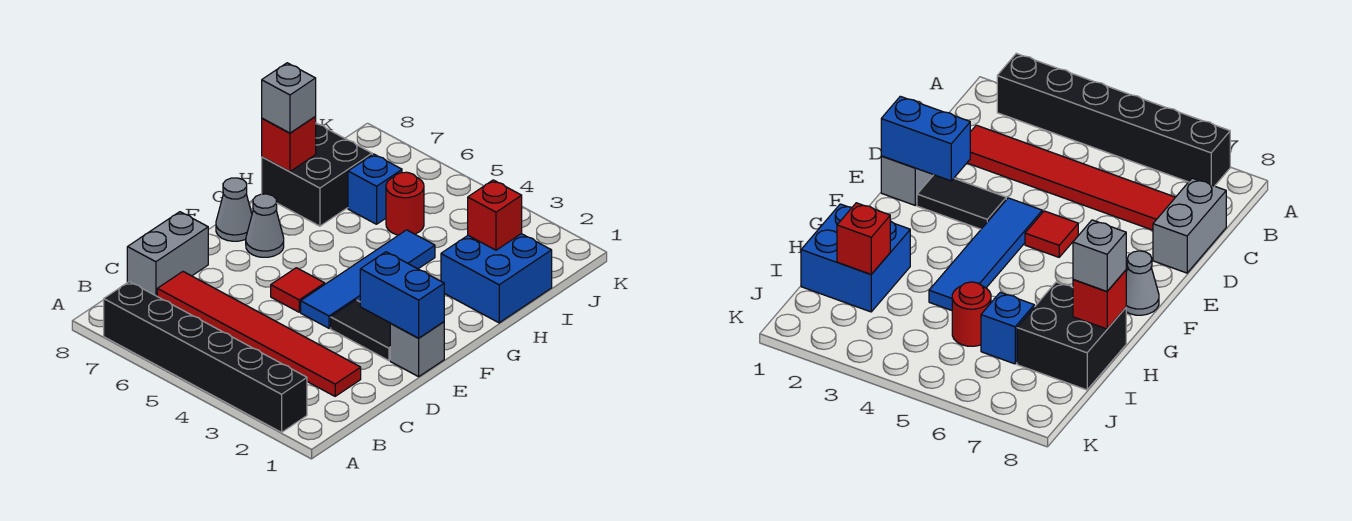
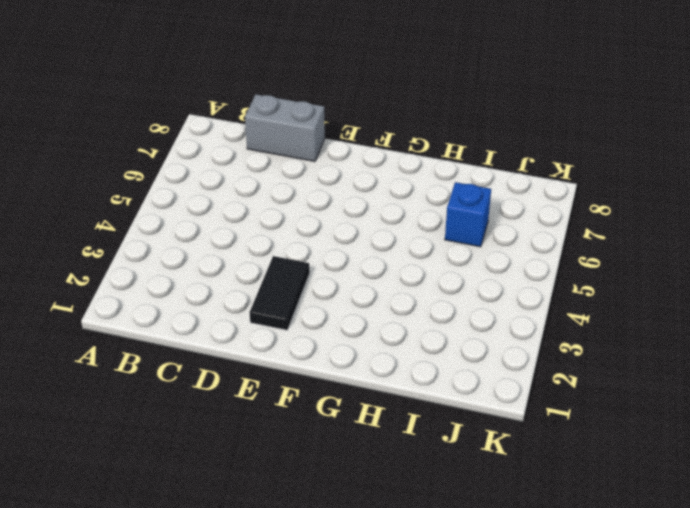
none -> black 1x6 brick [104,282,307,432]
none -> red 1x6 tile [157,272,361,396]
none -> grey 1x1 brick [390,322,444,377]

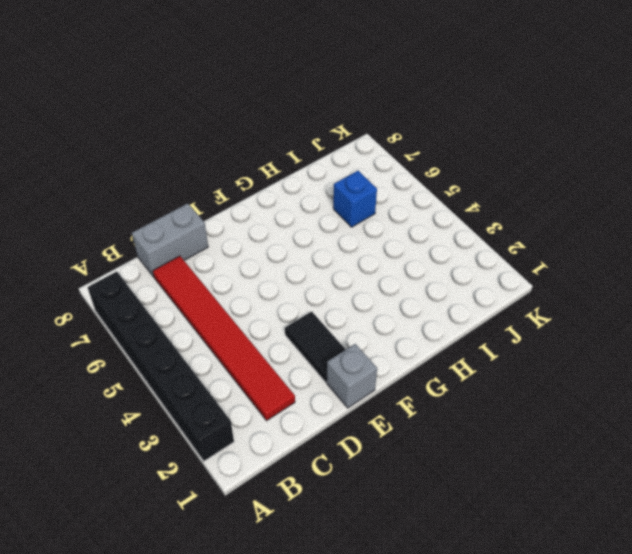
none -> blue 1x4 tile [301,230,435,328]
none -> red 1x1 tile [271,268,325,312]
none -> grey 1x1 cone [246,194,284,257]

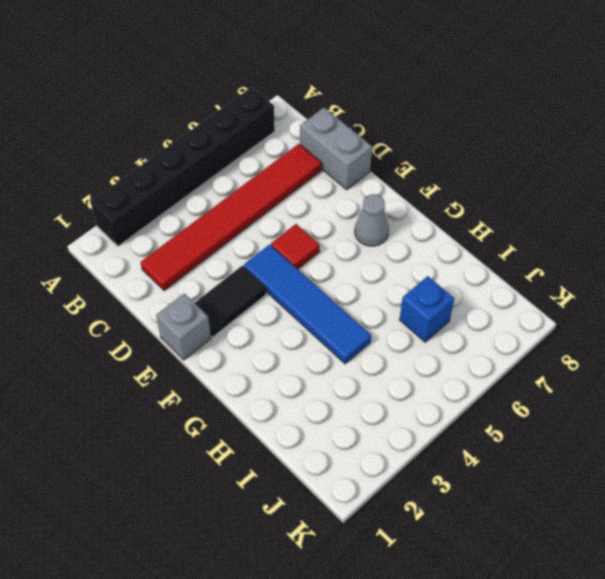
none -> grey 1x1 cone [216,178,252,241]
none -> blue 2x2 brick [441,234,552,323]
none -> black 2x2 brick [262,123,372,226]

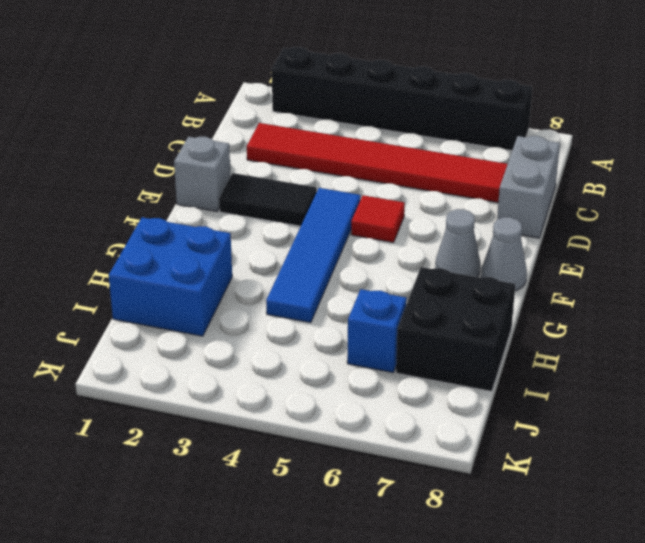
none -> red 1x1 round brick [386,172,424,235]
none -> blue 1x2 brick [360,252,444,338]
none -> red 1x1 brick [262,117,316,171]

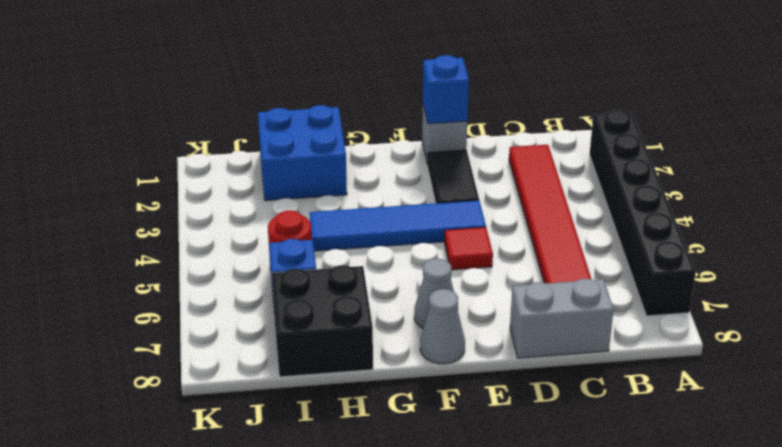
blue 1x1 brick [423,55,469,124] -> blue 1x2 brick [360,252,444,338]
none -> red 1x1 brick [262,117,316,171]
none -> red 1x1 brick [468,180,522,250]
none -> grey 1x1 brick [262,63,316,133]

